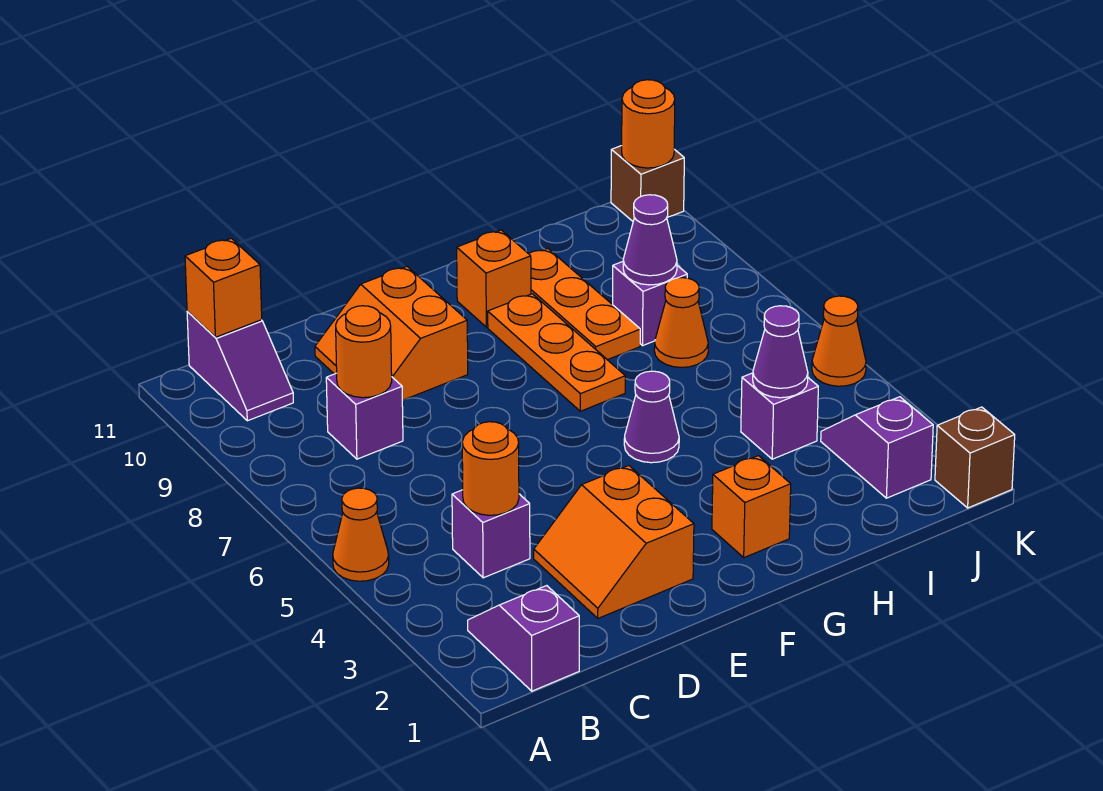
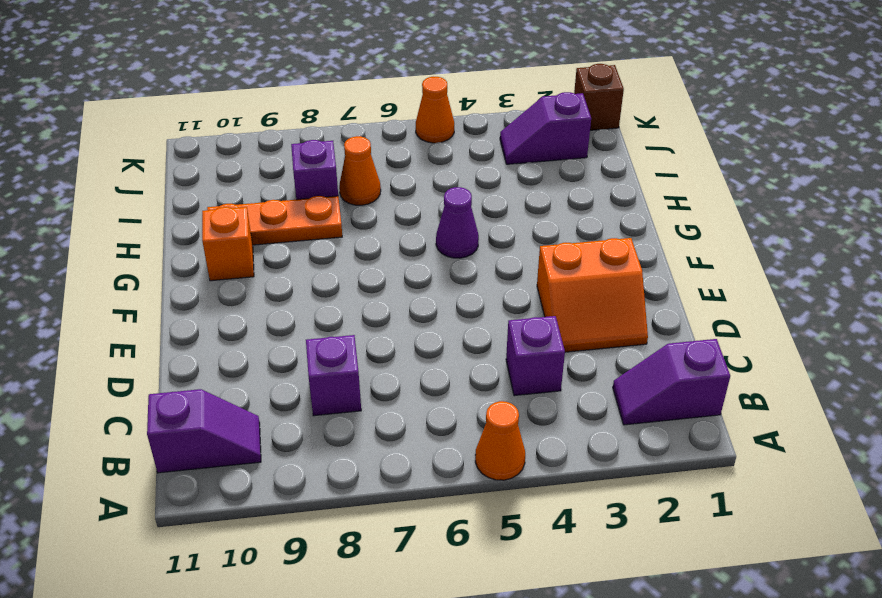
none -> orange 2x2 slope [315,266,468,400]
none -> orange 1x1 brick [712,456,791,558]
none -> orange 1x3 plate [488,294,625,411]

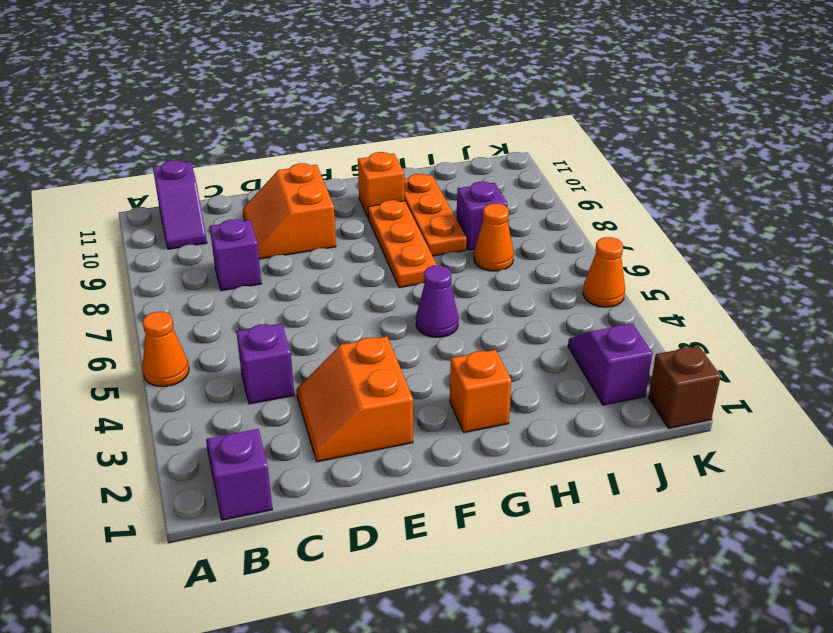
none -> purple 1x1 brick [741,373,818,459]
none -> brown 1x1 brick [611,146,684,221]
none -> orange 1x1 brick [185,238,262,337]

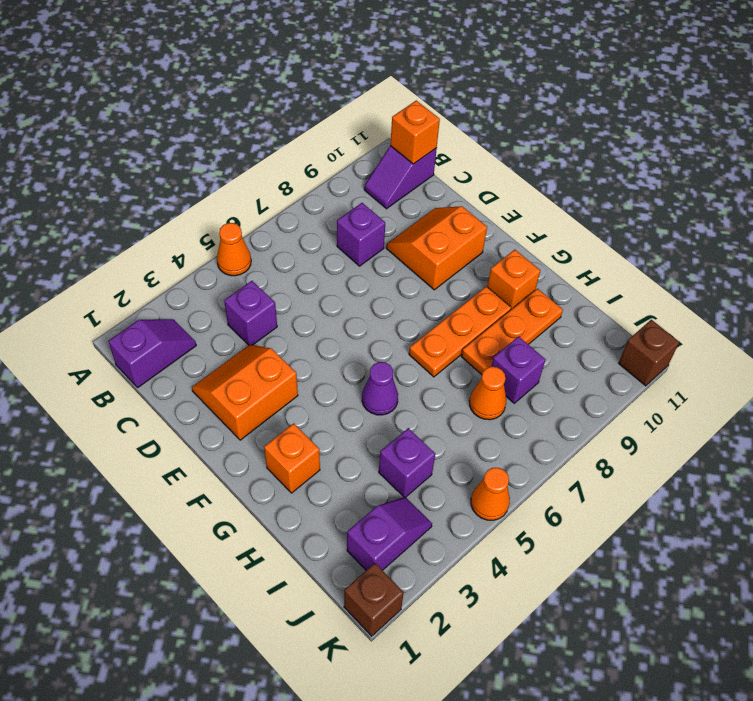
none -> orange 1x1 round brick [462,422,519,515]
none -> orange 1x1 round brick [336,306,392,398]
none -> purple 1x1 cone [753,306,808,398]

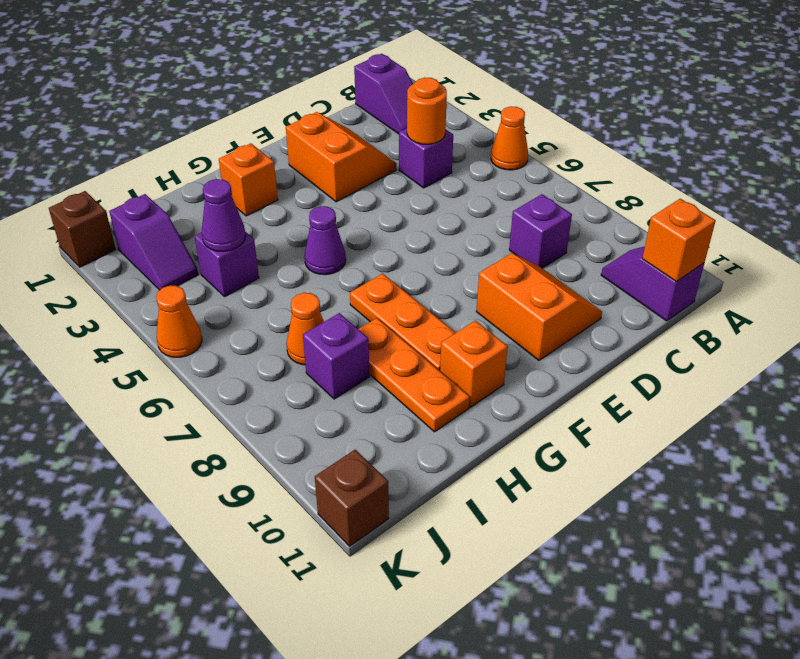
none -> orange 1x1 round brick [336,306,392,398]
none -> purple 1x1 cone [623,195,677,285]
none -> orange 1x1 round brick [622,80,675,168]

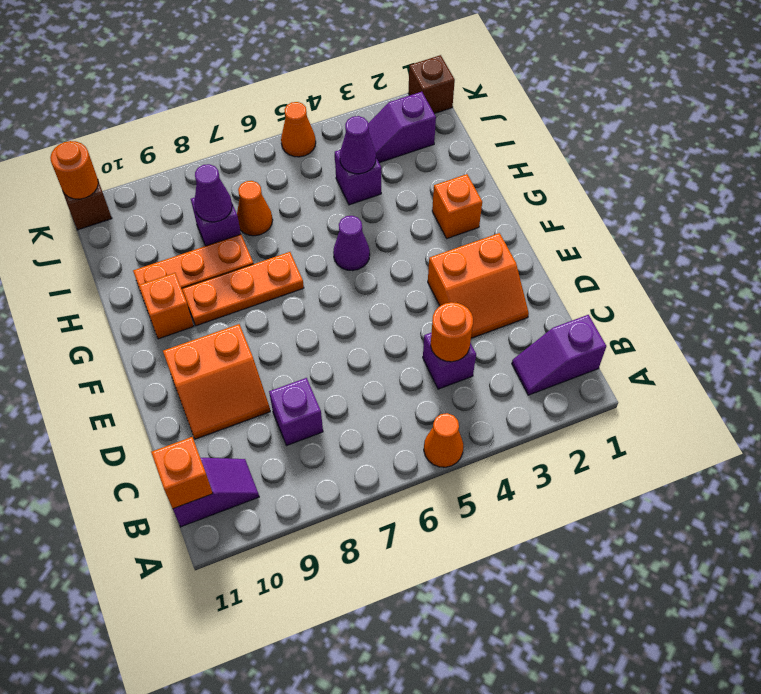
none -> orange 1x1 round brick [336,306,392,398]

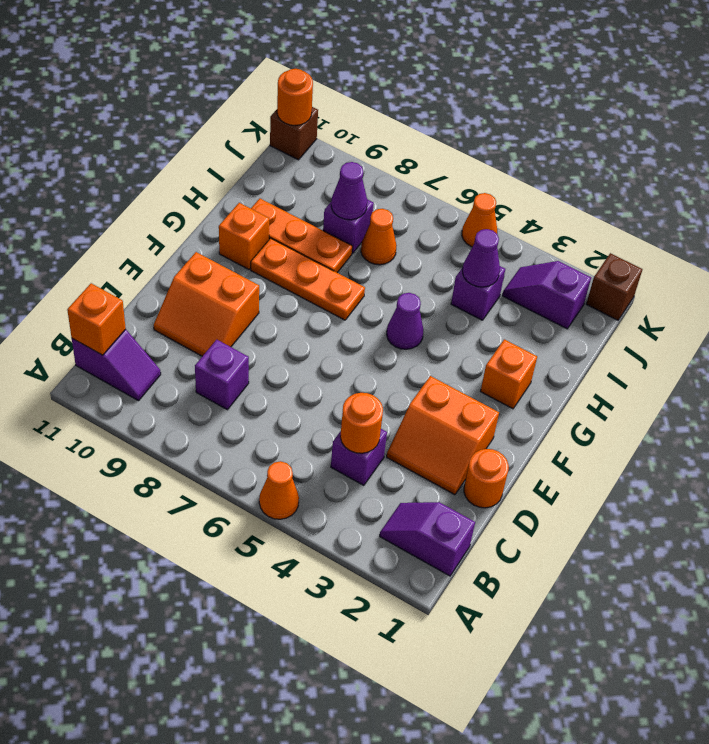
orange 1x1 round brick [464,449,509,508] -> orange 1x1 round brick moved to [336,306,392,398]

